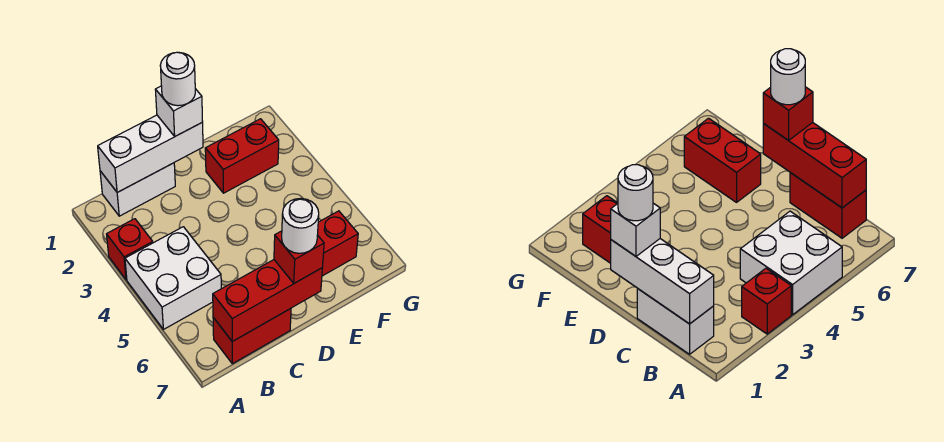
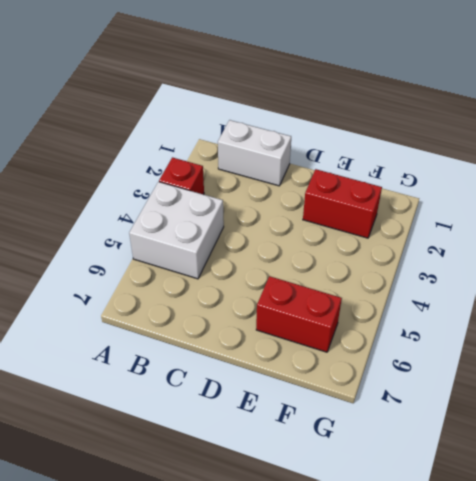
none -> red 1x2 brick [213,309,291,364]
none -> white 1x3 brick [98,115,203,192]
none -> red 1x3 brick [213,260,322,341]

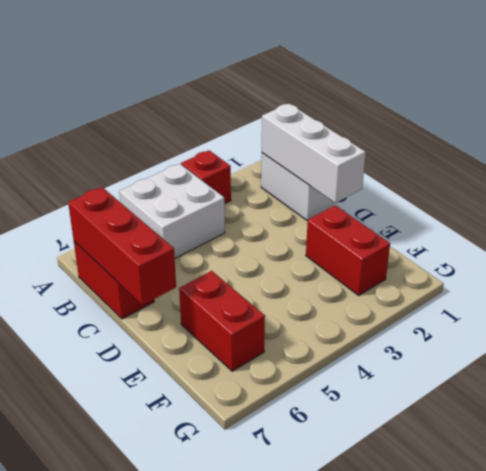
none -> white 1x1 brick [155,86,203,136]
none -> red 1x1 brick [274,231,324,283]
none -> white 1x1 round brick [160,52,195,106]

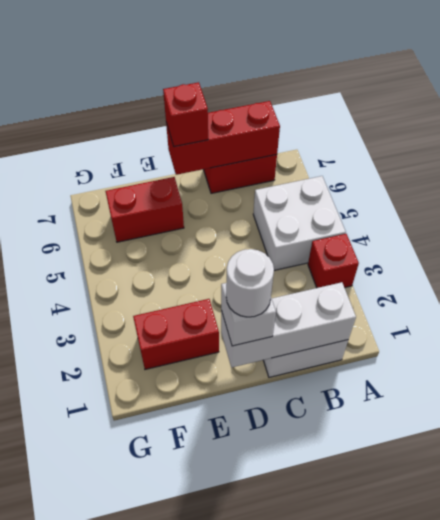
none -> white 1x1 round brick [282,198,319,253]

